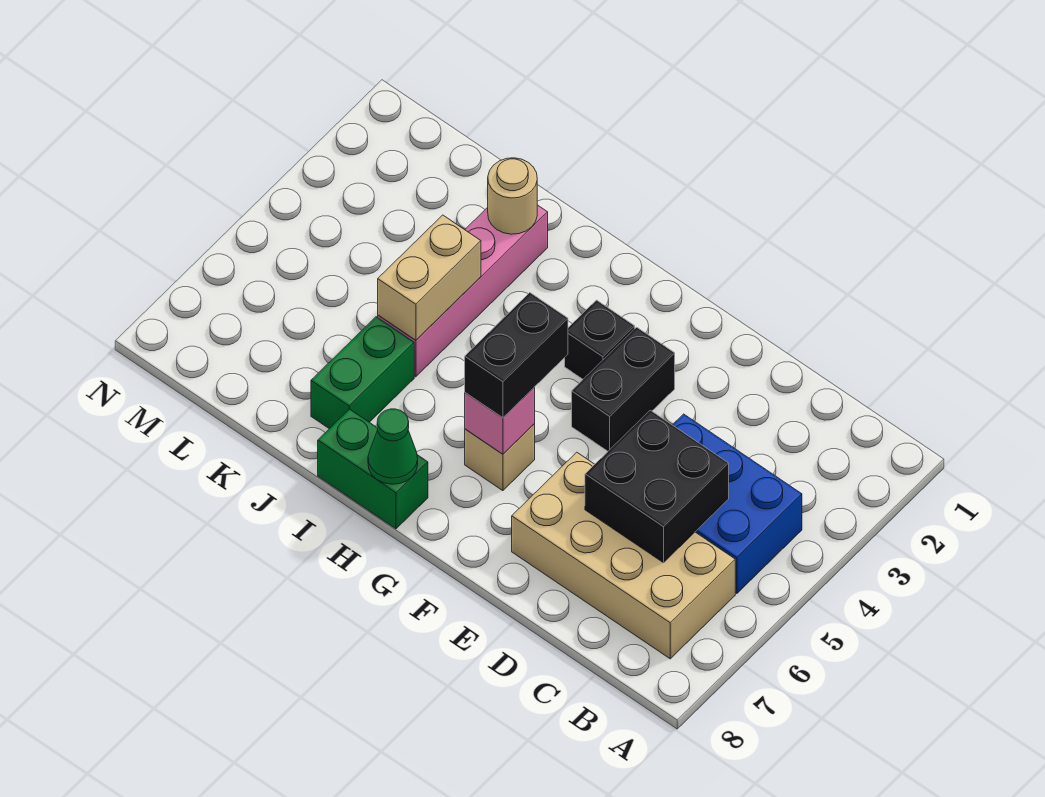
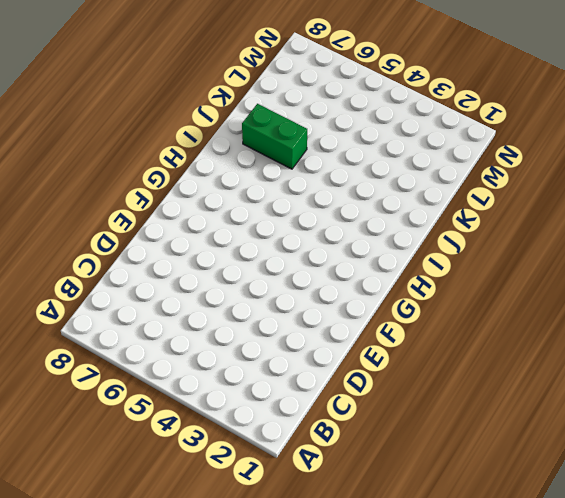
none -> blue 2x3 brick [673,414,802,593]
none -> tan 2x4 brick [512,452,735,659]
none -> black 1x2 brick [572,327,675,451]

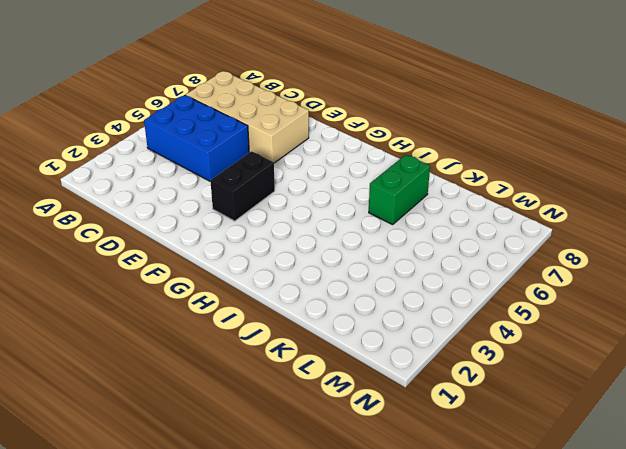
none -> black 1x1 brick [565,300,635,379]
none -> tan 1x1 brick [465,424,535,491]
none -> green 1x2 brick [318,409,428,529]

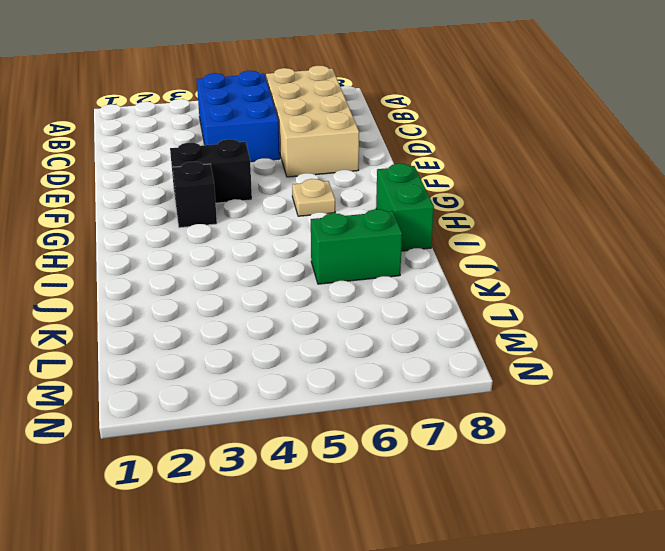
tan 1x1 plate [292,179,335,216] -> tan 1x1 brick [465,424,535,491]
none -> pink 1x4 brick [378,205,548,377]
none -> black 2x2 brick [585,410,729,563]
none -> pink 1x1 brick [465,387,535,454]

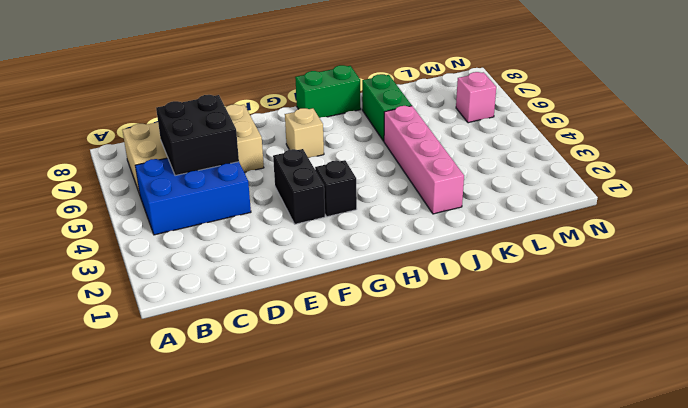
pink 1x1 brick [456,72,496,123] -> pink 1x1 brick moved to [465,387,535,454]
none -> green 1x1 cone [368,409,418,484]
none -> tan 1x1 round brick [488,158,537,234]
none -> tan 1x2 brick [378,215,481,340]

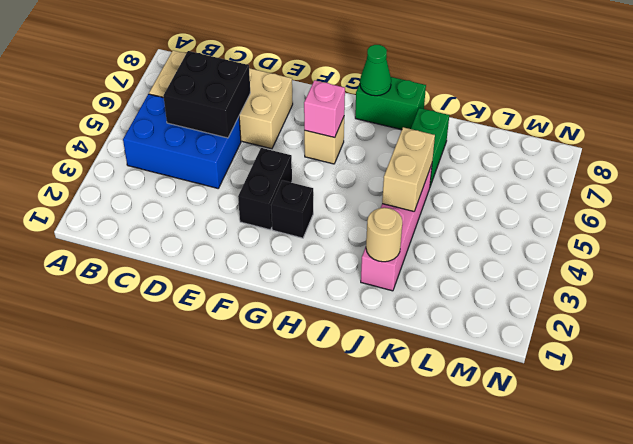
none -> black 1x2 brick [465,293,568,418]

